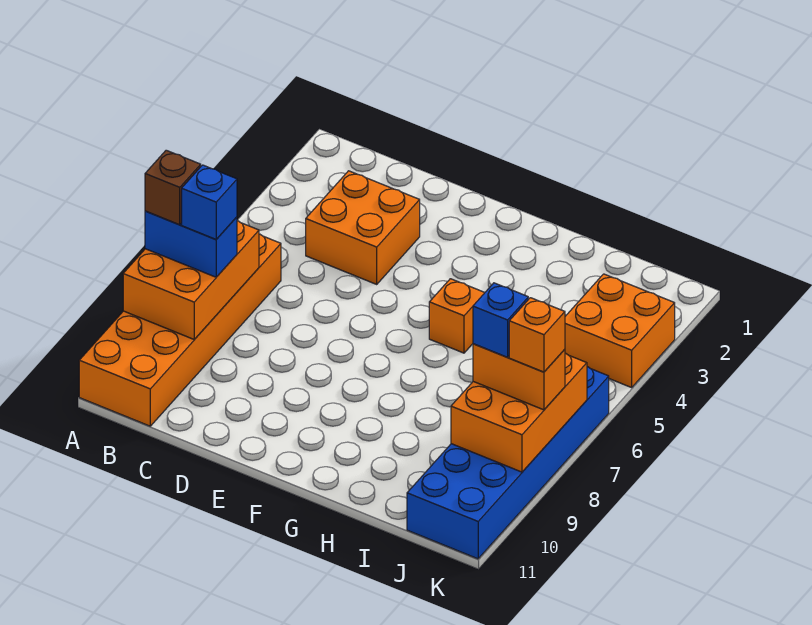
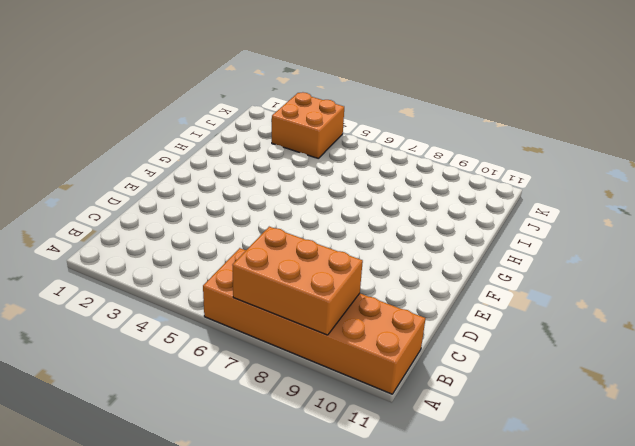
none -> orange 2x2 brick [306,171,420,284]
none -> orange 1x1 brick [429,279,485,353]
none -> blue 2x6 brick [407,367,609,559]

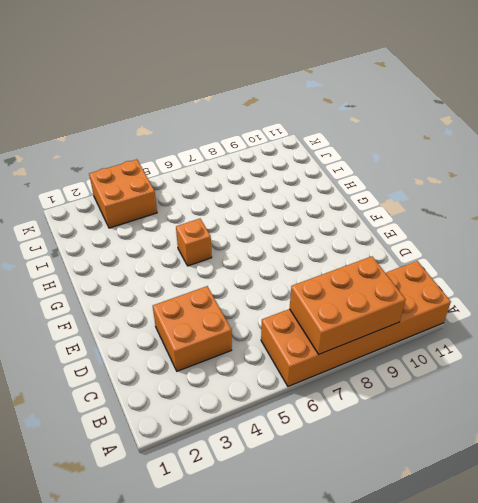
none -> blue 2x6 brick [407,367,609,559]
none -> orange 2x3 brick [451,353,587,472]
none -> blue 1x2 brick [145,211,237,277]

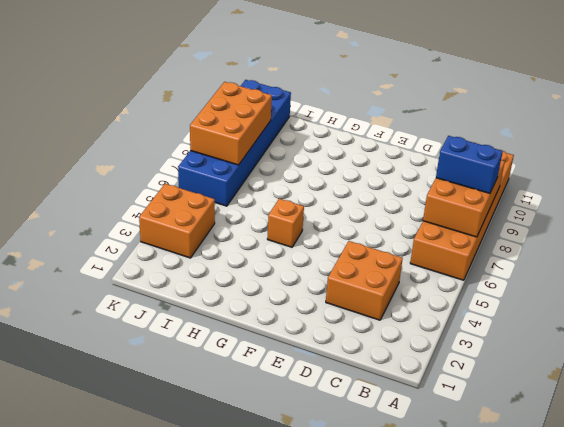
none -> orange 1x2 brick [473,344,565,410]
none -> brown 1x1 brick [145,150,201,225]
none -> blue 1x1 brick [182,165,237,239]

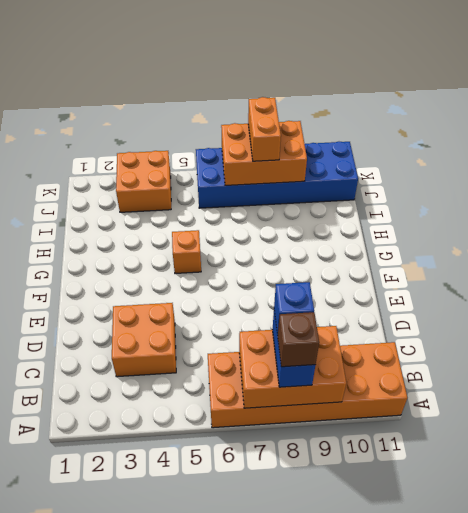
none -> blue 1x1 brick [473,283,528,357]
none -> orange 1x1 brick [509,298,565,372]

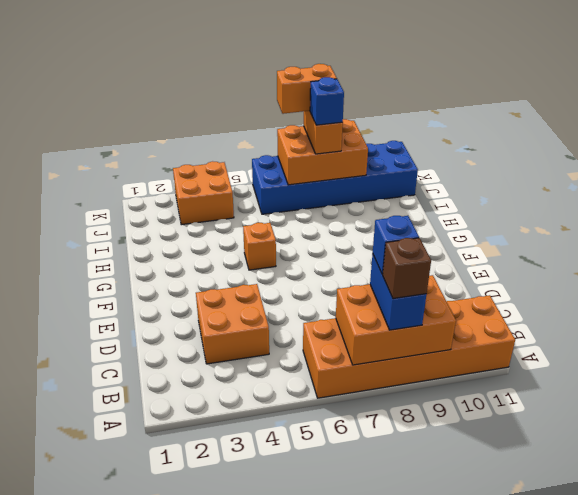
orange 1x2 brick [277,64,337,114] -> orange 1x1 brick [509,298,565,372]

